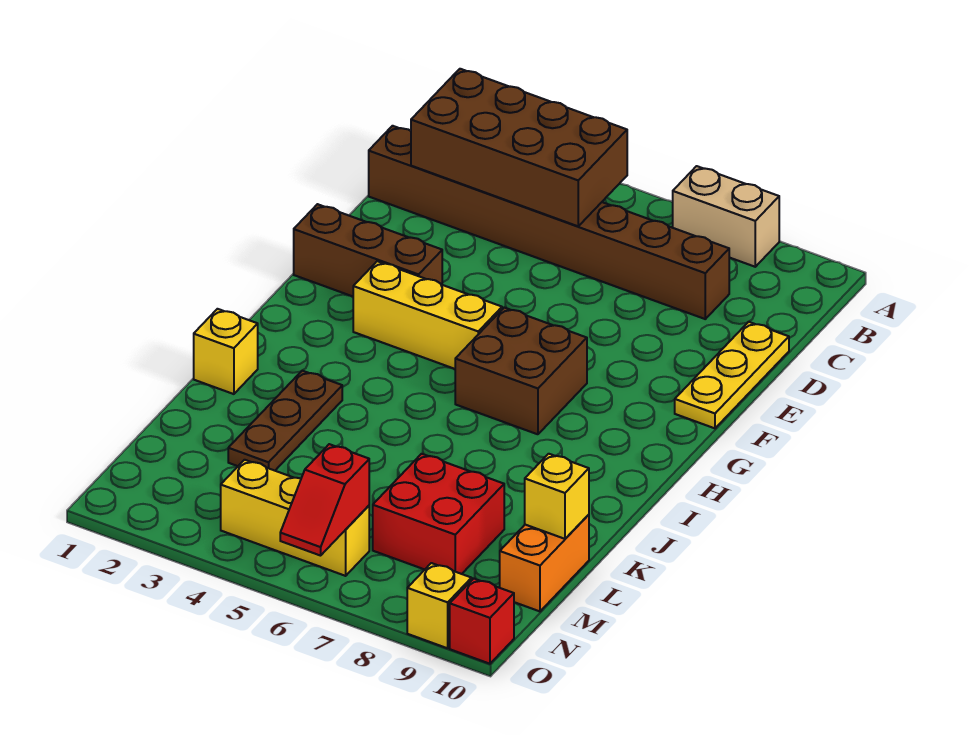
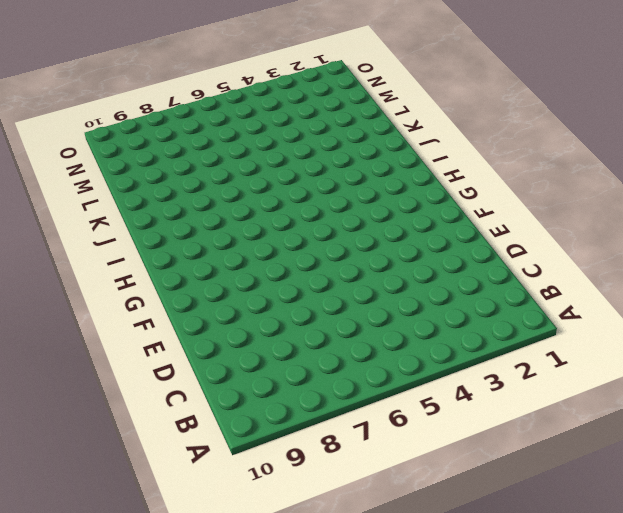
none -> tan 1x2 brick [673,166,779,267]
none -> brown 1x8 brick [369,126,729,319]
none -> yellow 1x3 plate [675,322,789,428]

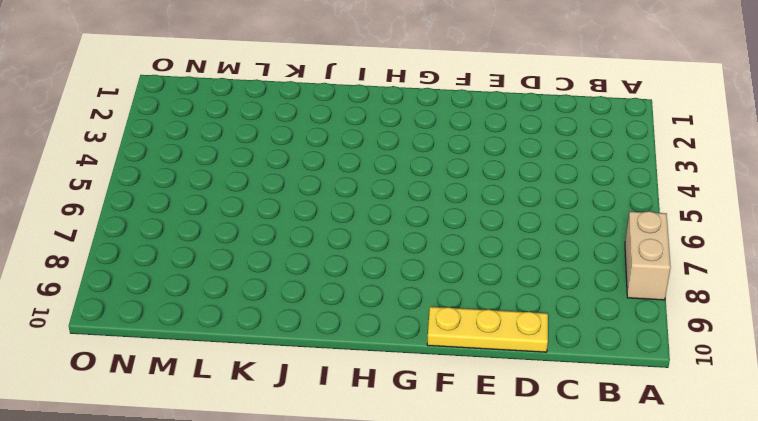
none -> brown 1x8 brick [369,126,729,319]
none -> brown 1x3 brick [294,204,442,296]
none -> yellow 1x3 brick [353,261,502,369]

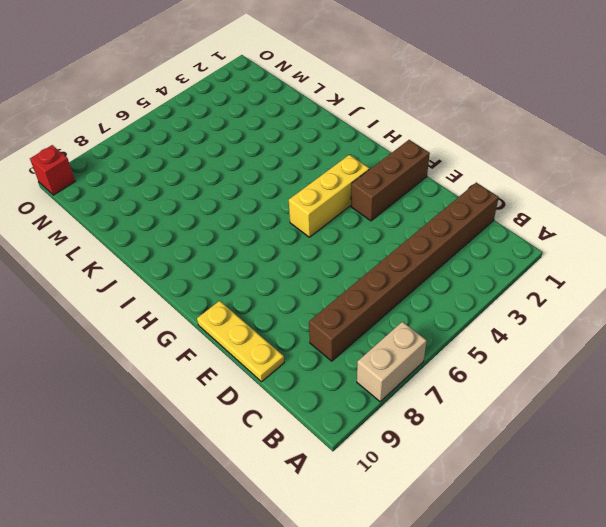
none -> brown 2x2 brick [455,308,587,434]
none -> yellow 1x1 brick [194,309,258,394]
none -> brown 1x3 plate [228,371,342,471]

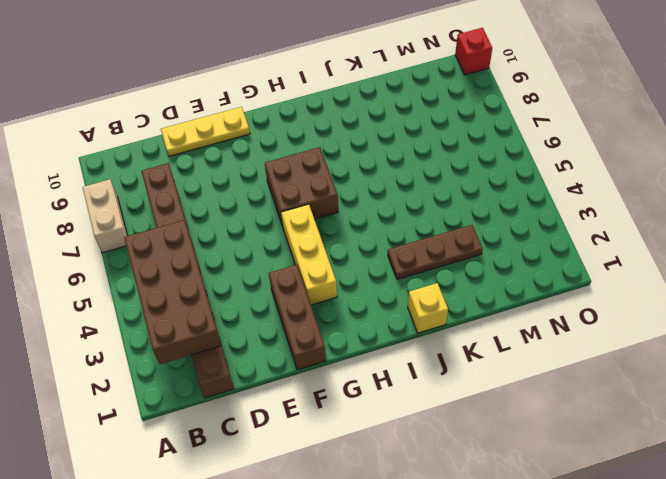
none -> red 2x2 brick [373,454,504,574]
none -> orange 1x2 brick [500,515,589,611]
none -> yellow 1x3 brick [221,460,369,576]

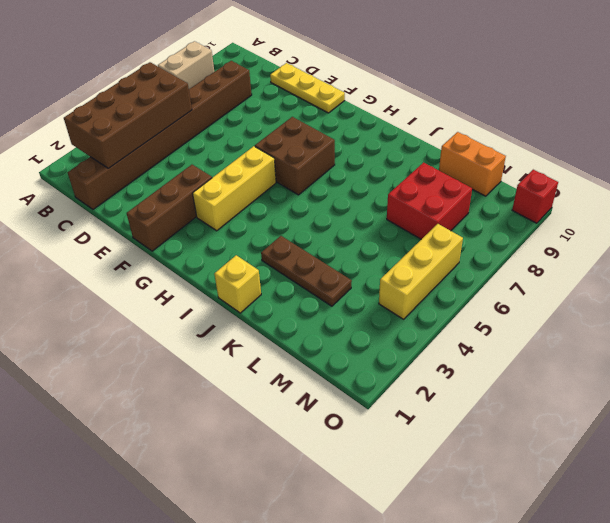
none -> yellow 1x1 brick [407,563,472,648]
none -> yellow 1x1 brick [525,454,589,539]
none -> red 1x2 slope [280,444,369,556]

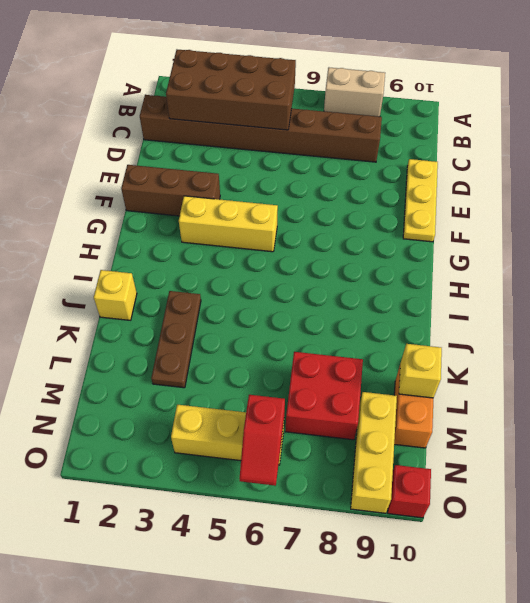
yellow 1x3 brick [351,392,397,513] -> yellow 1x1 brick [407,563,472,648]
none -> brown 2x2 brick [455,308,587,434]

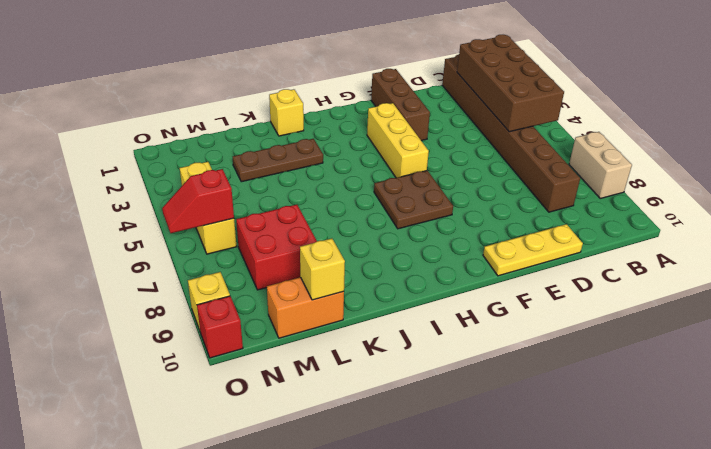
brown 2x2 plate [374,170,453,229] -> brown 2x2 brick [455,308,587,434]

